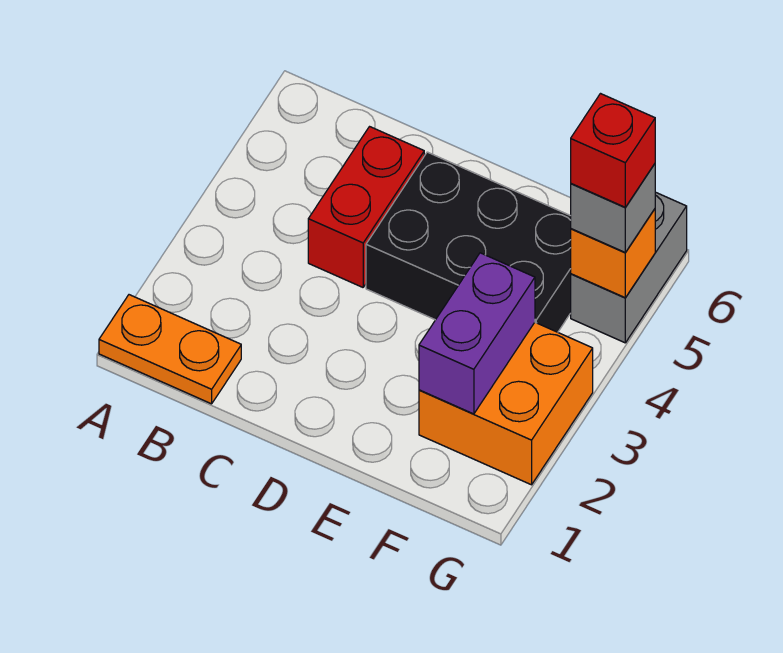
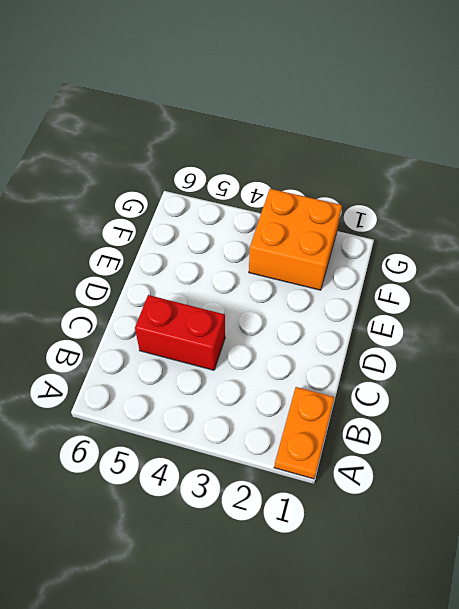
none -> black 2x3 brick [366,152,571,332]
none -> grey 1x2 brick [571,192,687,343]

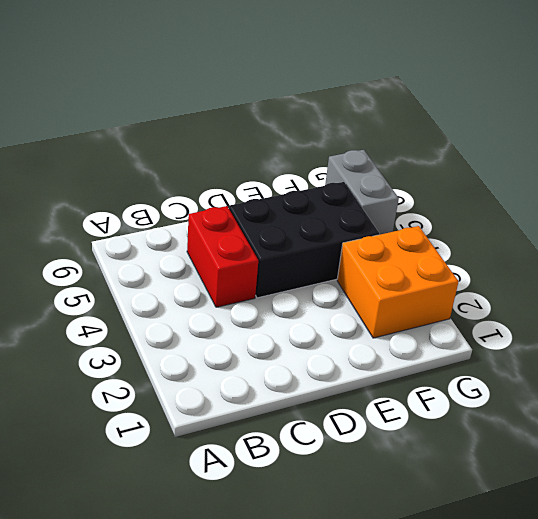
none -> orange 1x2 plate [99,295,241,404]
none -> purple 1x2 brick [419,253,535,414]

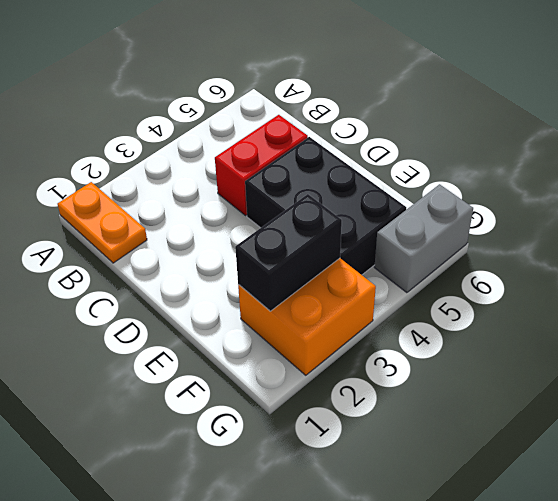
black 1x2 brick [235,194,342,311] -> purple 1x2 brick [419,253,535,414]
none -> orange 1x1 brick [571,209,655,298]
none -> grey 1x1 brick [571,164,655,253]

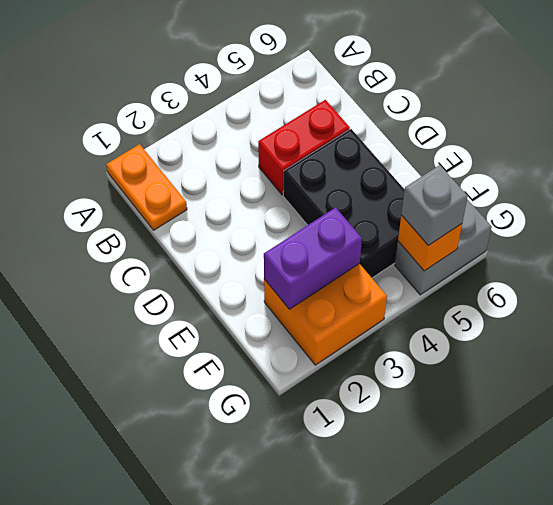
none -> red 1x1 brick [571,94,655,207]

